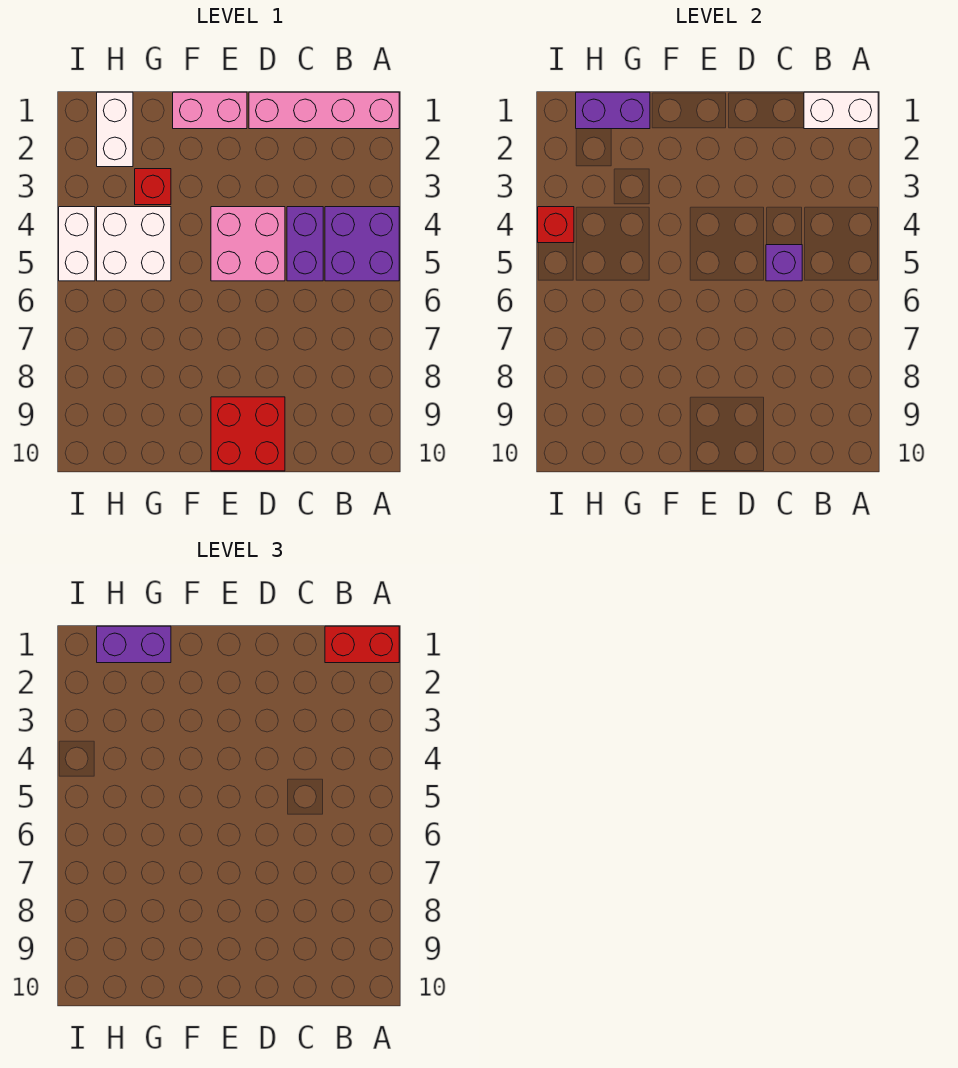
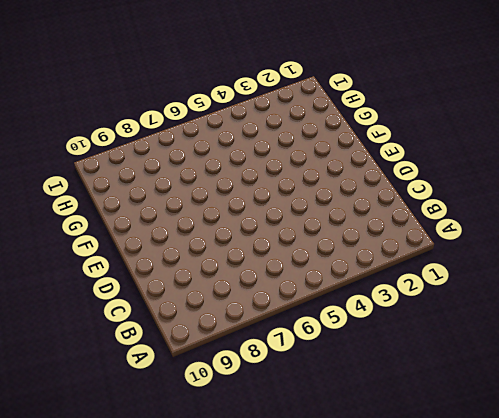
none -> pink 1x4 brick [249,92,399,129]
none -> purple 2x2 brick [325,207,399,281]
none -> purple 1x2 brick [287,207,323,281]

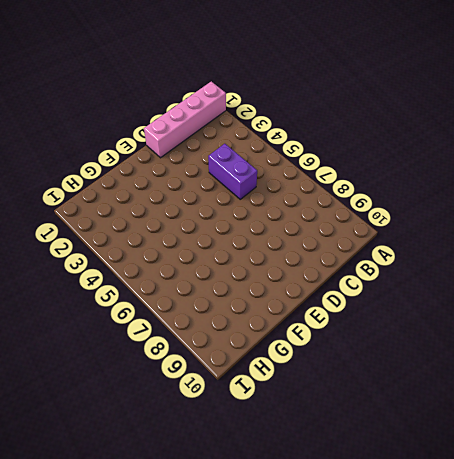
none -> purple 2x2 brick [325,207,399,281]
none -> pink 2x2 brick [211,207,285,281]
none -> red 2x2 brick [211,397,285,471]

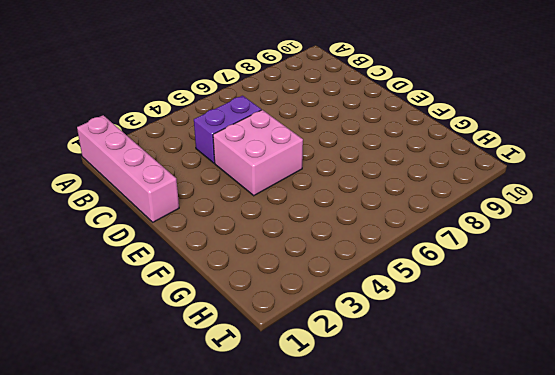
none -> purple 2x2 brick [325,207,399,281]
none -> red 2x2 brick [211,397,285,471]
none -> pink 1x2 brick [173,92,247,129]

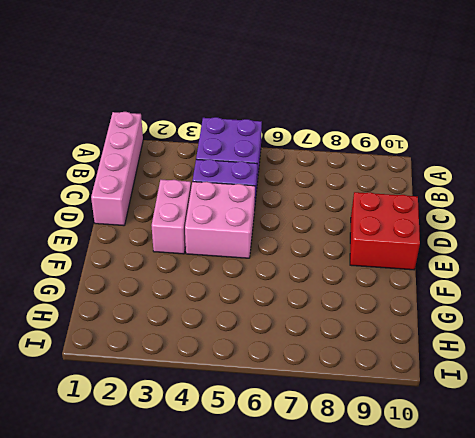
pink 1x2 brick [152,180,191,254] -> pink 1x2 brick moved to [173,92,247,129]
none -> red 1x1 brick [135,169,171,205]
none -> white 2x2 brick [97,207,171,281]
none -> white 1x2 brick [97,92,133,167]

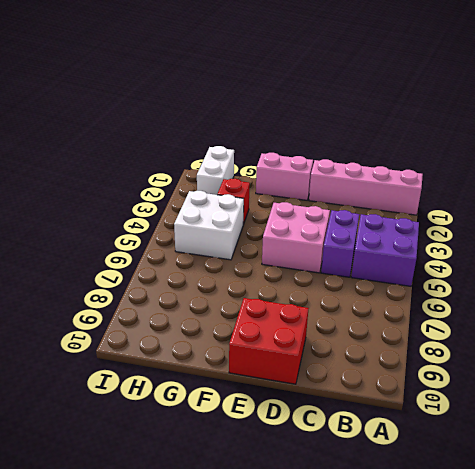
none -> white 1x2 brick [59,207,95,281]
none -> white 1x2 brick [804,92,878,129]
none -> purple 1x1 brick [766,245,802,281]

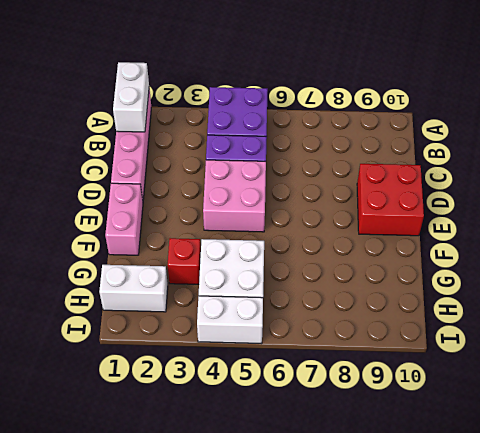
none -> purple 1x1 brick [766,245,802,281]
none -> purple 1x2 brick [576,92,650,129]
none -> red 1x1 brick [538,207,574,243]

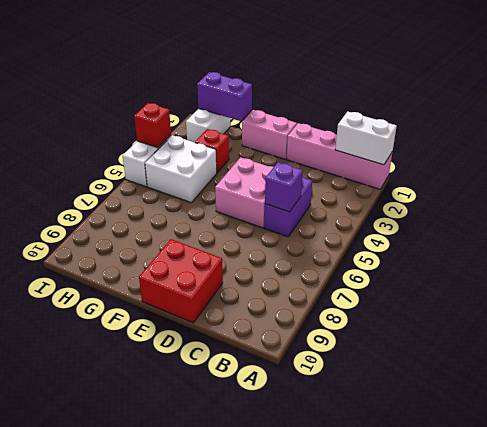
none -> purple 2x2 brick [325,207,399,281]
none -> red 1x2 brick [325,626,399,663]
none -> purple 1x2 brick [97,626,171,663]

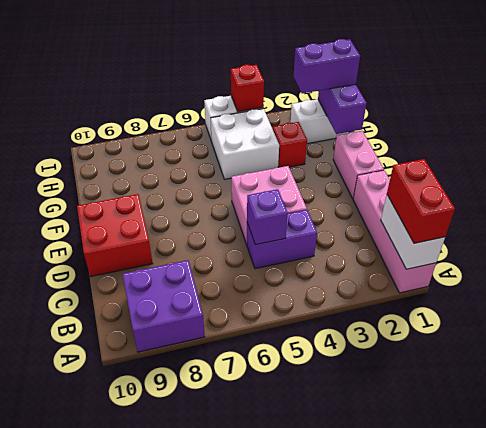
purple 2x2 brick [123,260,205,352] -> purple 2x2 brick moved to [325,207,399,281]
purple 1x2 brick [293,39,360,93] -> purple 1x2 brick turned to [97,626,171,663]

